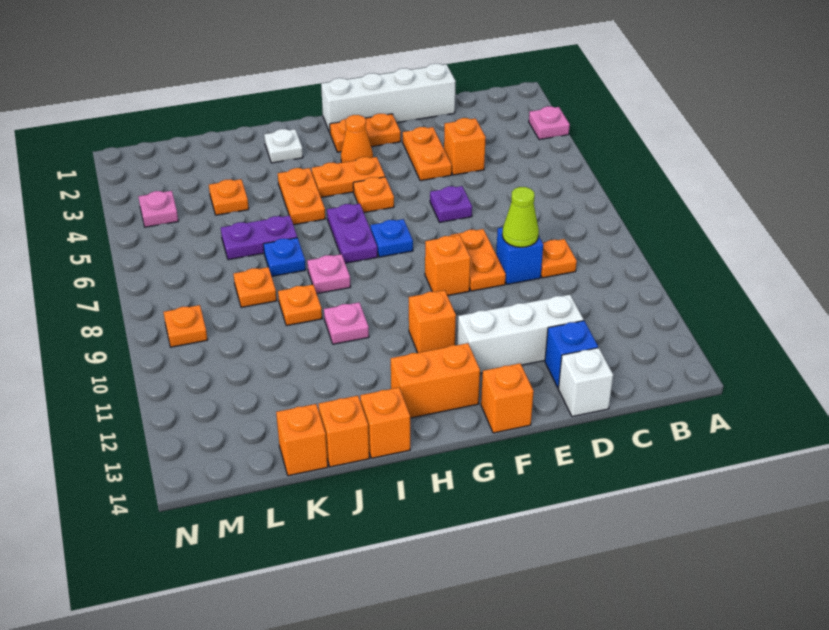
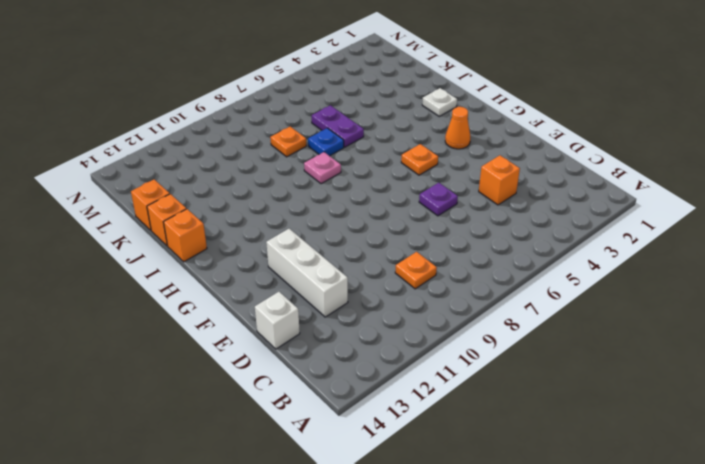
none -> pink 1x1 plate [529,106,570,140]
none -> white 1x4 brick [321,64,456,132]
none -> blue 1x1 brick [496,227,543,284]
none -> blue 1x1 brick [545,321,598,388]

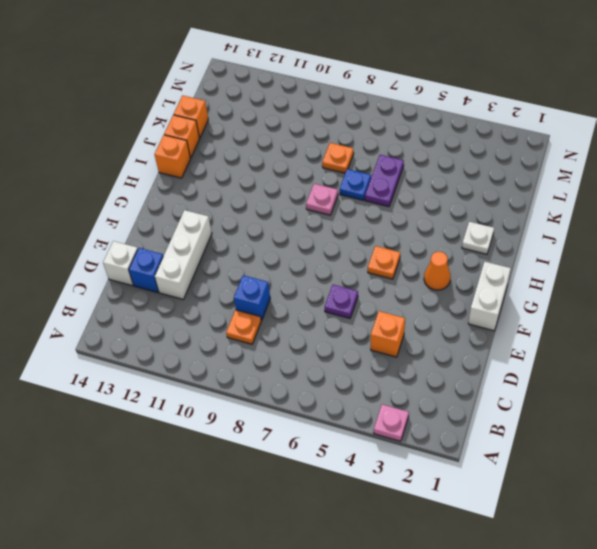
white 1x2 brick [468,262,511,331] -> white 1x4 brick [321,64,456,132]
none -> orange 1x2 plate [403,127,452,181]
none -> orange 1x2 plate [450,229,506,291]
none -> orange 1x2 plate [330,114,401,152]
none -> orange 1x1 brick [425,235,471,296]

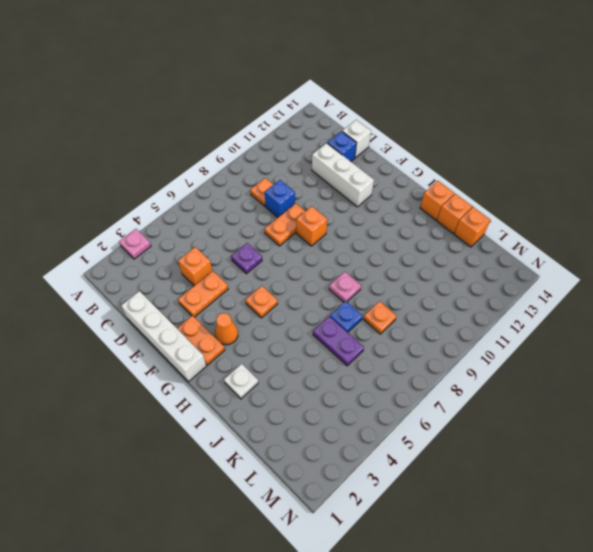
none -> orange 1x1 brick [481,363,534,433]
none -> orange 1x2 plate [312,157,385,197]
none -> blue 1x1 plate [370,219,413,257]
none -> orange 1x1 brick [409,290,456,353]

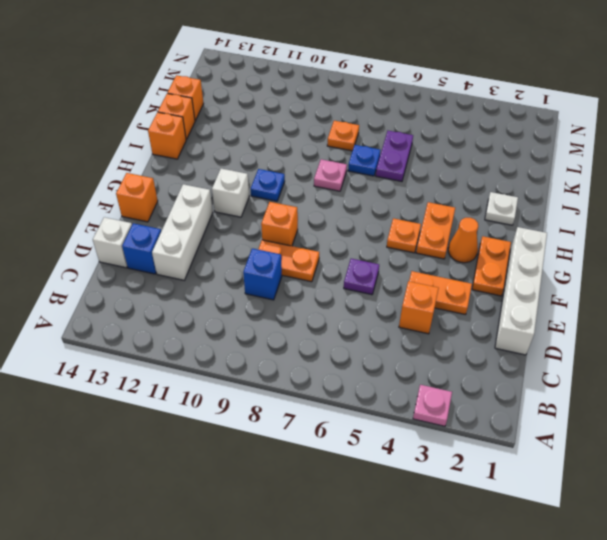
white 1x1 brick [212,169,249,217] -> orange 1x1 brick [409,290,456,353]
blue 1x1 plate [251,169,285,201] -> blue 1x1 plate moved to [370,219,413,257]
none -> orange 1x1 plate [541,239,577,278]
none -> orange 1x2 brick [391,343,480,418]
none -> purple 1x2 plate [327,204,378,263]
none -> orange 1x2 plate [278,168,325,225]

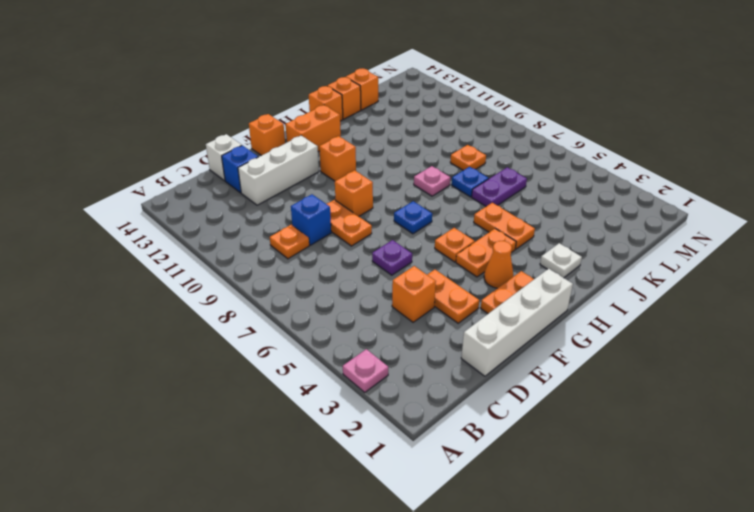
none -> purple 1x2 plate [327,204,378,263]
none -> pink 1x1 plate [324,302,369,344]
none -> orange 1x1 plate [278,285,322,326]
none -> orange 1x1 plate [209,179,249,215]

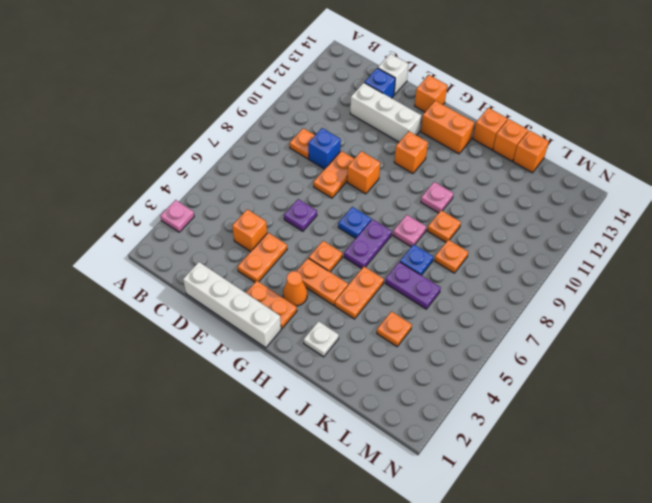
none -> pink 1x1 plate [138,191,178,227]
none -> orange 1x1 plate [163,305,207,347]
none -> lime 1x1 cone [502,187,539,247]

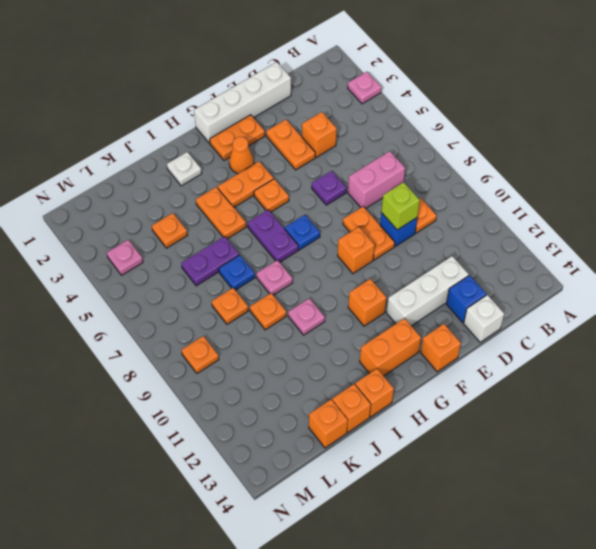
pink 1x2 brick [348,151,405,209] -> none
lime 1x1 brick [381,182,420,230] -> lime 1x1 cone [502,187,539,247]

